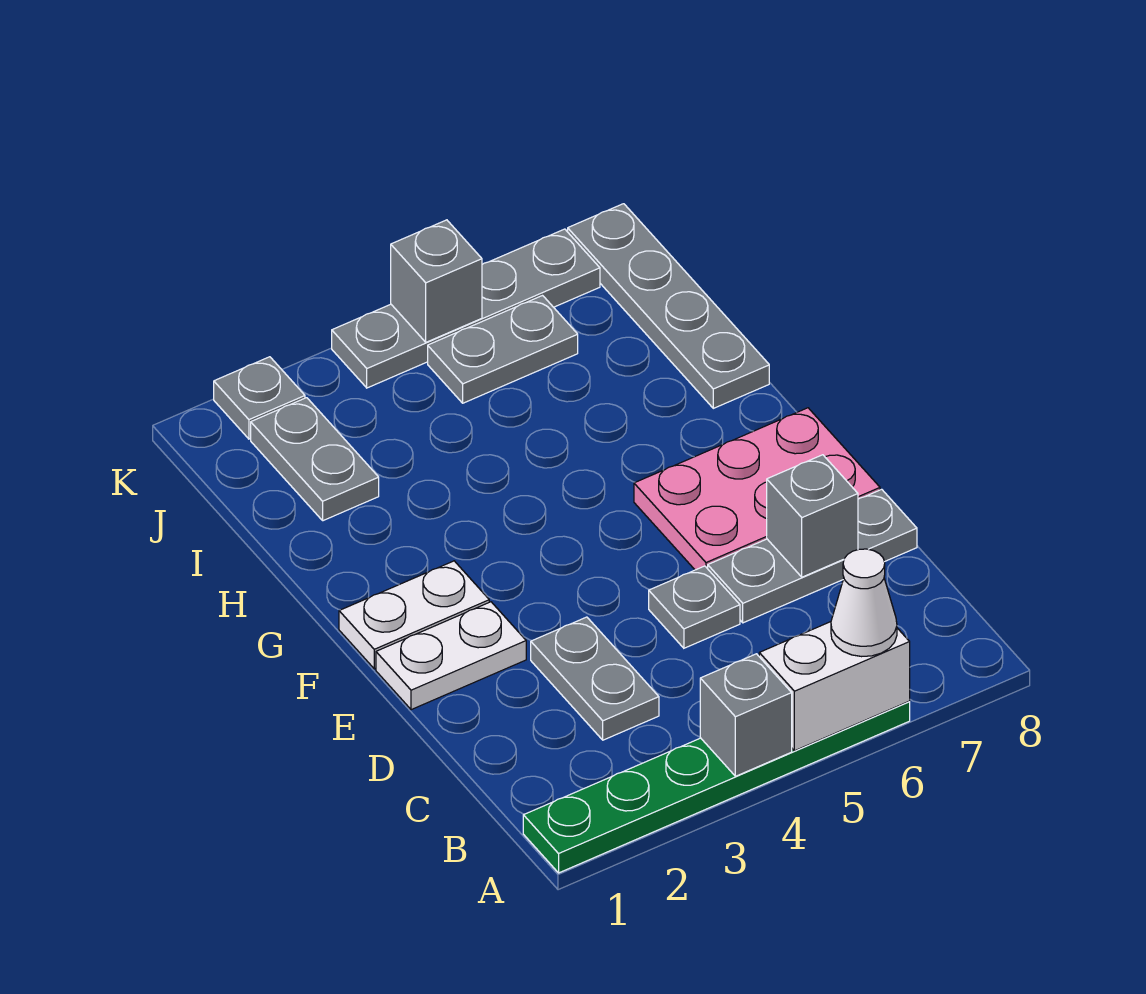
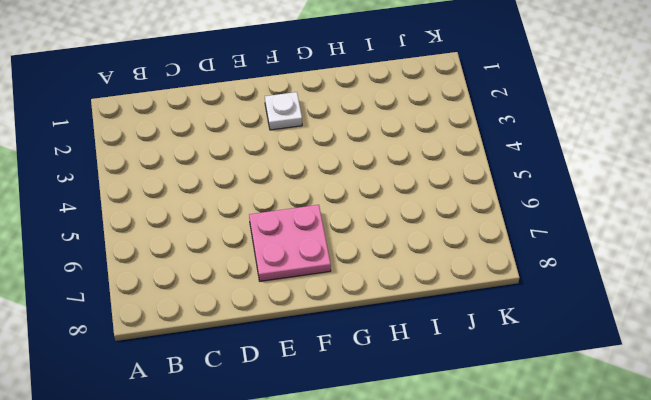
pink 2x2 plate [249,205,331,281] -> pink 2x3 plate [634,408,880,570]
white 1x1 plate [265,92,302,130] -> white 1x2 plate [339,561,489,669]
none -> green 1x6 plate [523,702,910,873]
none -> grey 1x2 plate [531,617,659,740]
none -> grey 1x1 plate [649,566,740,648]

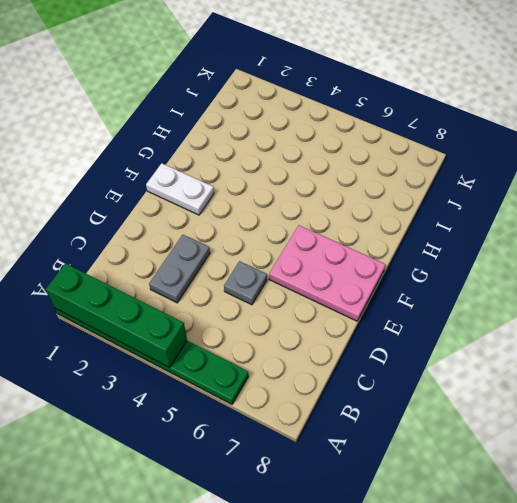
green 1x4 brick [46,263,187,368] -> grey 1x1 brick [700,654,792,776]
none -> grey 1x3 plate [708,489,917,623]
none -> white 1x2 plate [376,602,526,710]
none -> grey 1x4 plate [568,204,769,408]

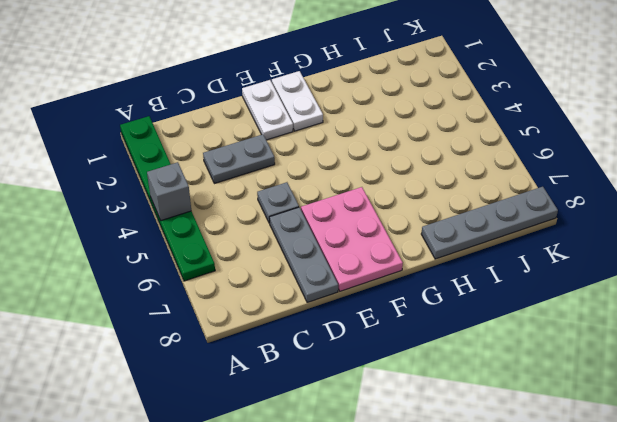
none -> grey 1x2 plate [251,398,379,521]
none -> grey 1x2 plate [428,296,578,403]
none -> grey 1x1 plate [214,357,305,439]

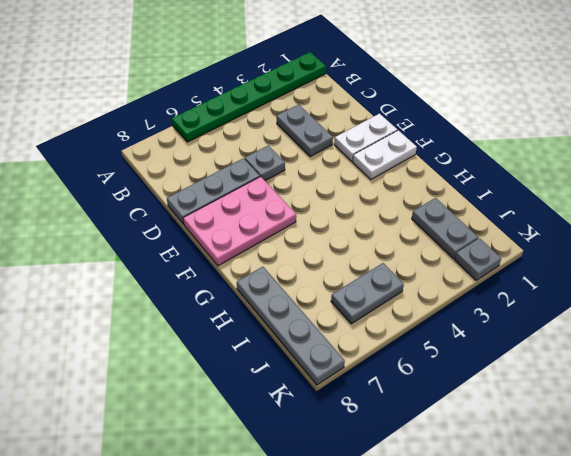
none -> grey 1x4 plate [332,229,600,388]
none -> grey 1x1 brick [700,654,792,776]
none -> white 1x2 brick [759,622,910,751]

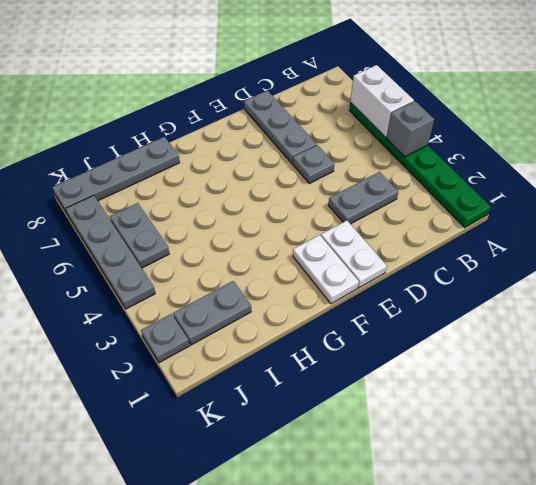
none -> pink 2x3 plate [634,408,880,570]
none -> grey 1x1 brick [767,455,858,577]
none -> grey 1x1 brick [391,220,482,342]

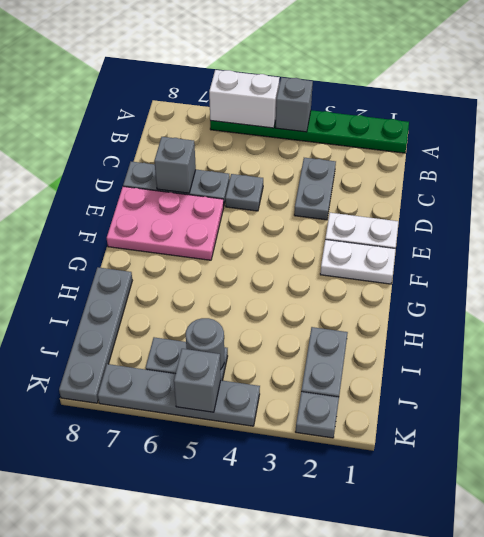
grey 1x1 round brick [186,318,224,370] -> none
none -> white 1x1 cone [831,549,897,657]

